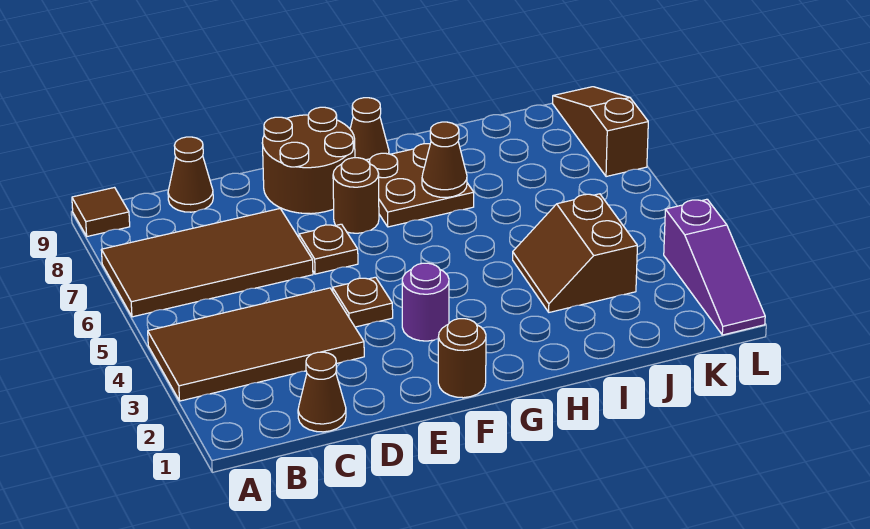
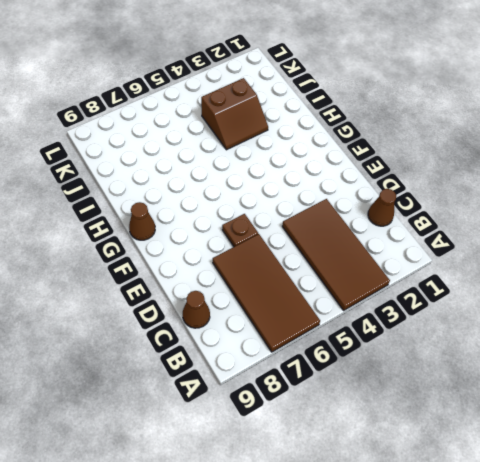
none -> brown 1x1 tile [72,188,130,236]
none -> brown 1x1 plate [333,277,393,327]
none -> brown 2x2 round brick [262,107,355,214]

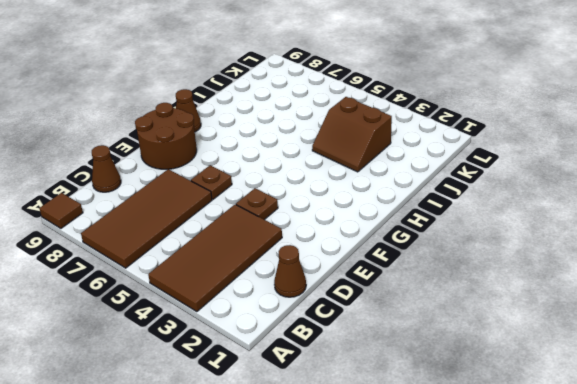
none -> brown 1x1 round brick [438,319,486,398]
none -> purple 1x1 round brick [402,263,449,341]
none -> brown 1x1 round brick [333,158,379,233]

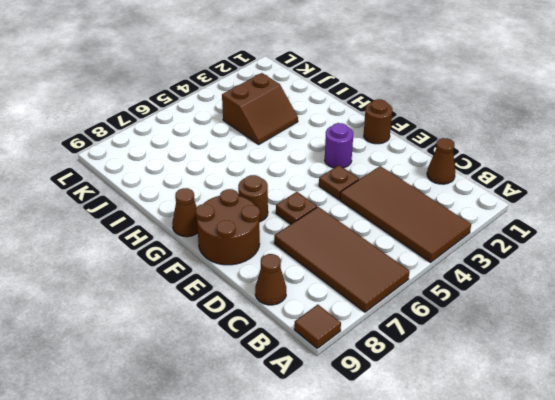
none -> brown 2x2 plate [367,144,474,227]
none -> purple 1x3 slope [664,199,765,335]
none -> brown 1x3 slope [553,87,648,177]

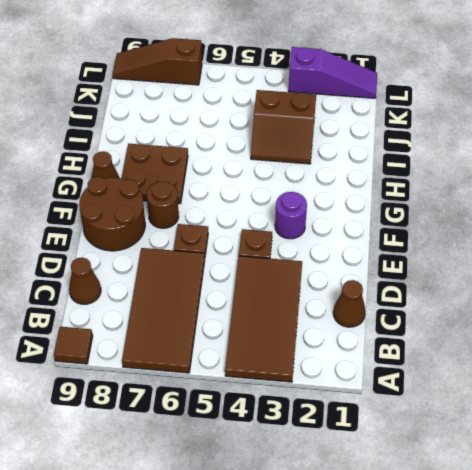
none -> brown 1x1 round brick [438,319,486,398]
none -> brown 1x1 cone [422,122,467,198]

